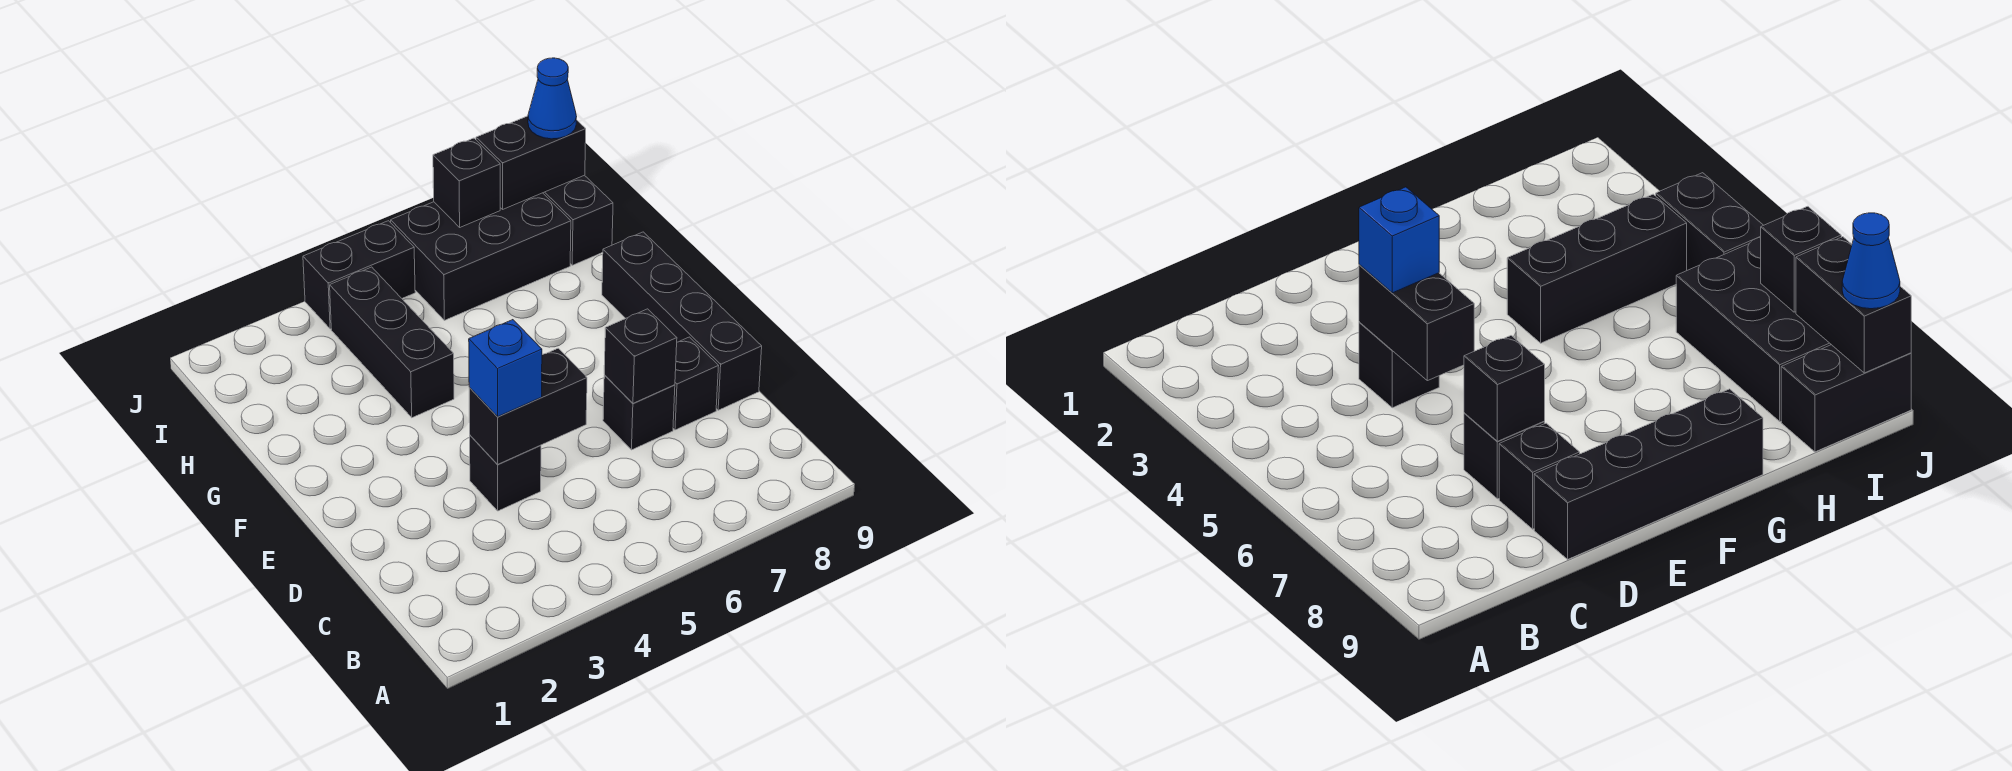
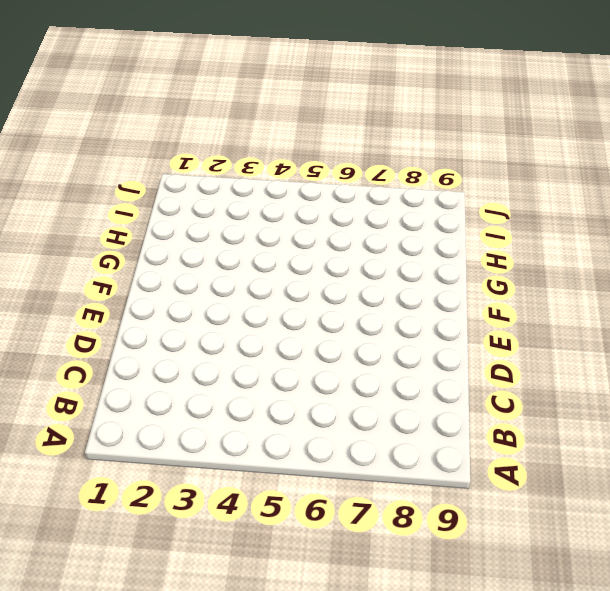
none -> black 1x1 brick [470,435,541,511]
none -> black 1x1 brick [603,375,675,450]
none -> black 1x1 brick [673,337,718,430]

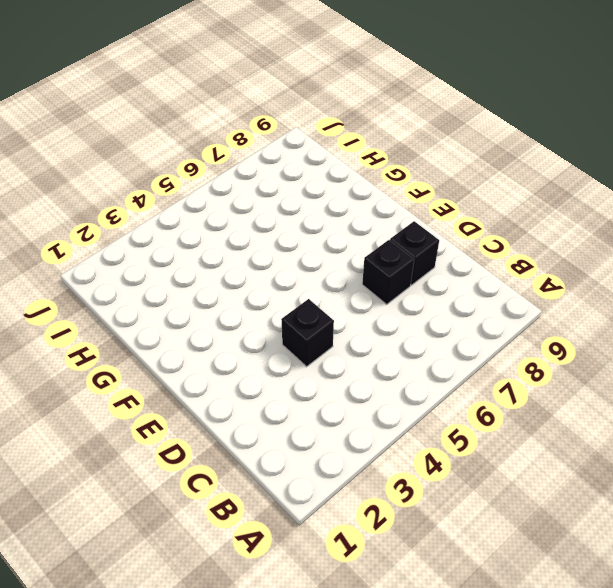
none -> black 1x4 brick [602,232,762,410]
none -> black 1x3 brick [330,267,454,418]
none -> black 2x3 brick [391,193,571,320]

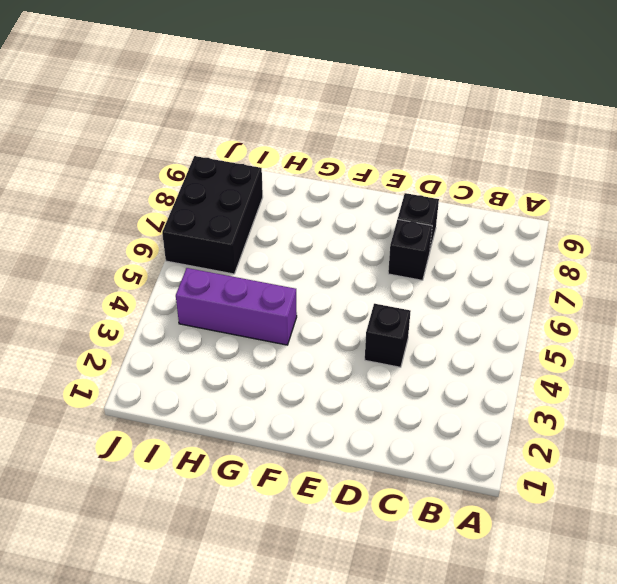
purple 1x3 brick [176,268,297,345] -> black 1x3 brick [330,267,454,418]
none -> black 1x4 brick [602,232,762,410]
none -> black 1x2 brick [543,175,613,265]
none -> black 1x2 brick [303,221,415,329]

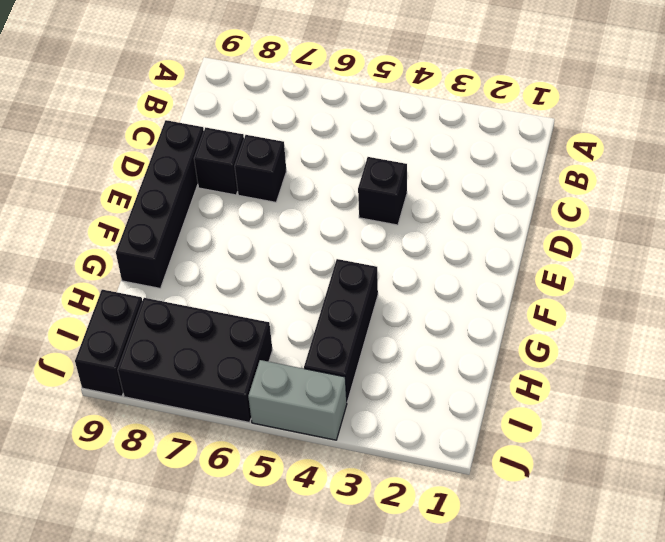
grey 1x2 brick [248,360,347,440] -> black 1x2 brick [303,221,415,329]
none -> black 1x2 brick [469,348,587,464]
none -> black 1x1 brick [604,309,677,403]
none -> black 1x1 brick [433,138,500,227]

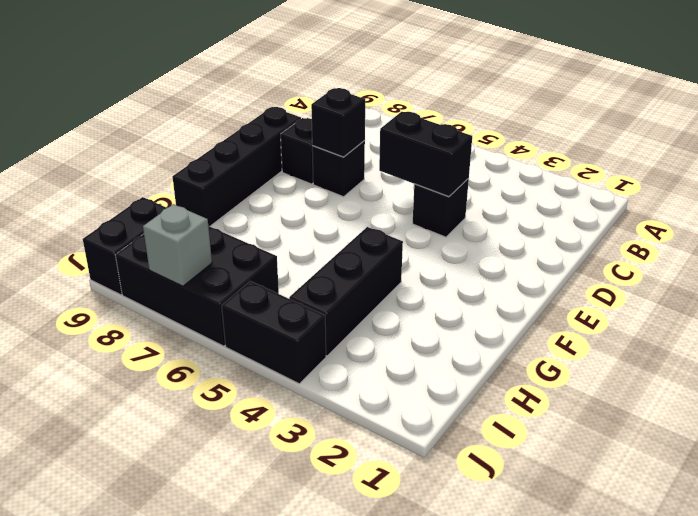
grey 1x1 brick [143,204,212,286] -> black 1x1 brick [433,138,500,227]
none -> black 1x2 brick [476,116,586,209]
none -> blue 1x1 brick [469,320,542,417]
none -> blue 1x1 cone [528,58,577,139]

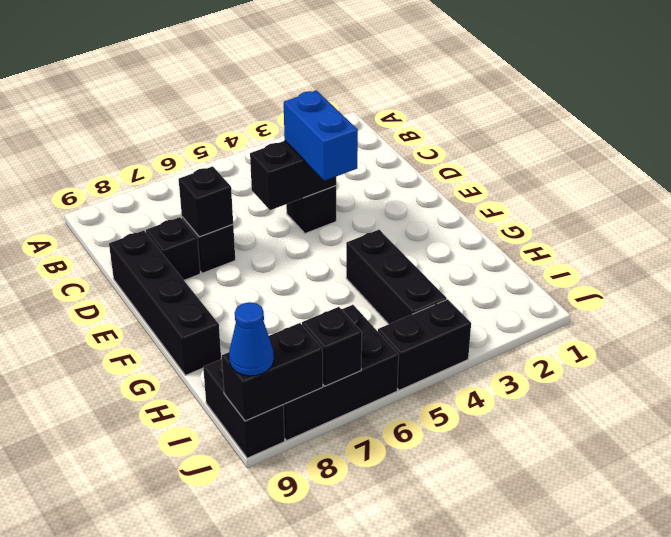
blue 1x2 brick [284,90,358,181] -> blue 1x1 brick [469,320,542,417]

